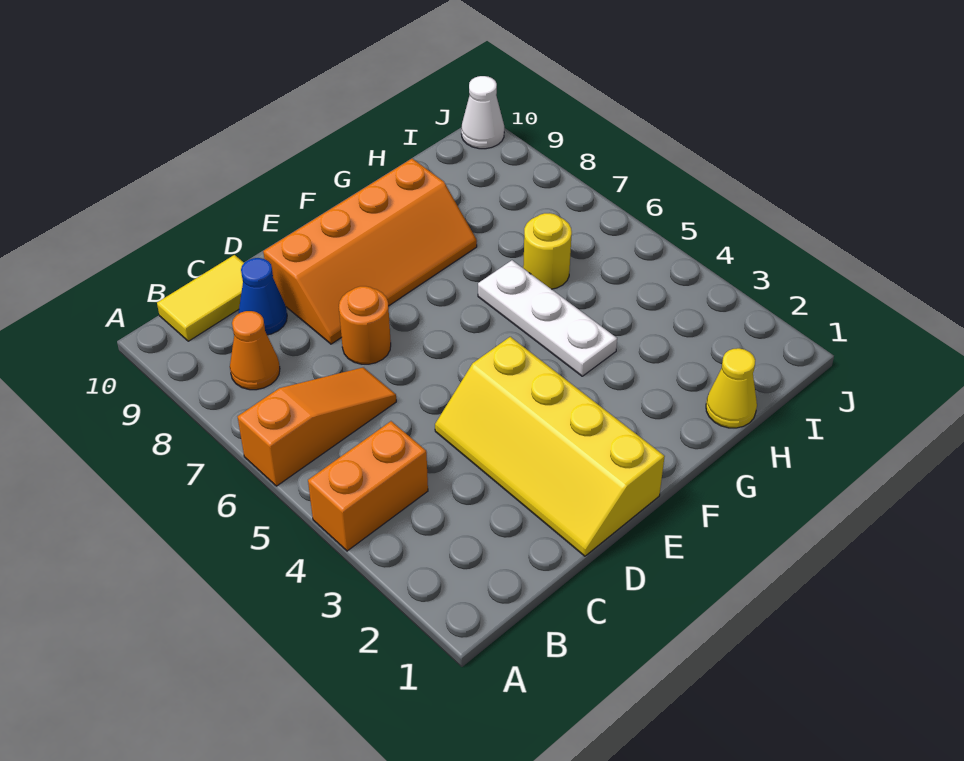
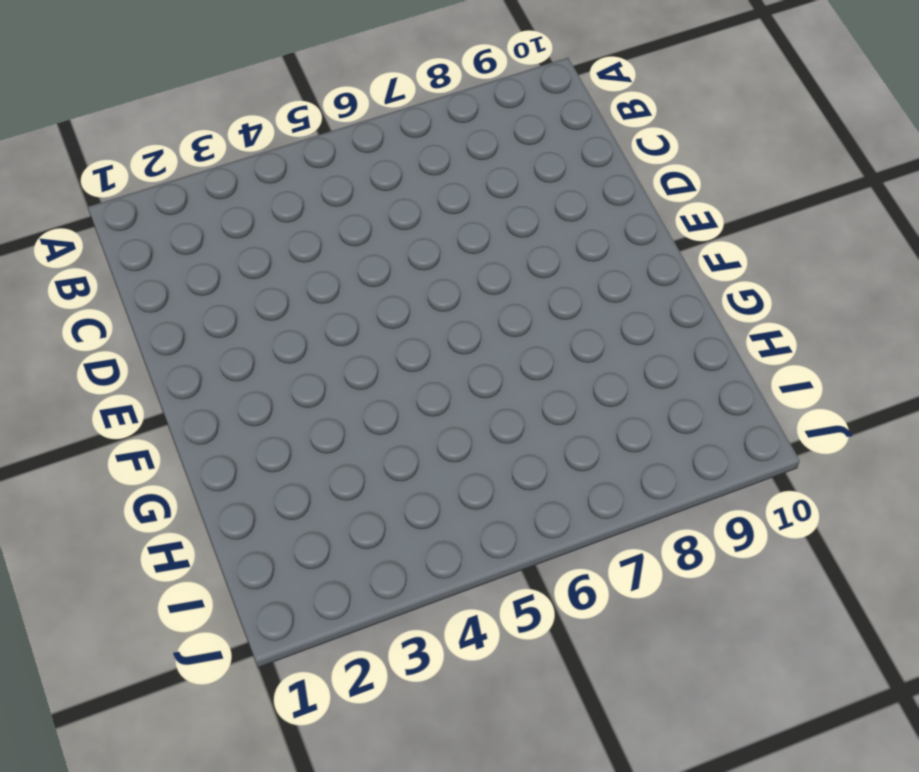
none -> orange 1x2 brick [308,421,428,551]
none -> orange 1x3 slope [238,367,396,486]
none -> orange 1x1 cone [230,311,280,390]

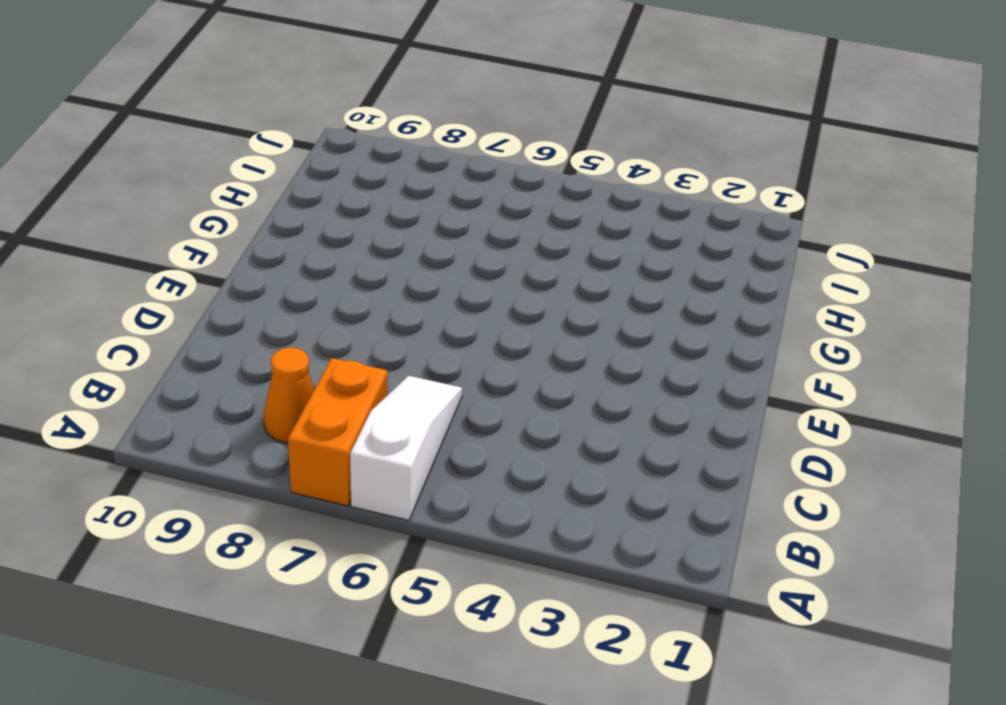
white 1x3 slope [350,376,462,520] -> orange 1x3 slope [238,367,396,486]
orange 1x2 brick [288,358,387,506] -> orange 1x2 brick moved to [308,421,428,551]
none -> yellow 1x2 tile [157,255,244,341]
none -> blue 1x1 cone [239,258,287,335]
none -> yellow 2x4 slope [435,337,665,556]

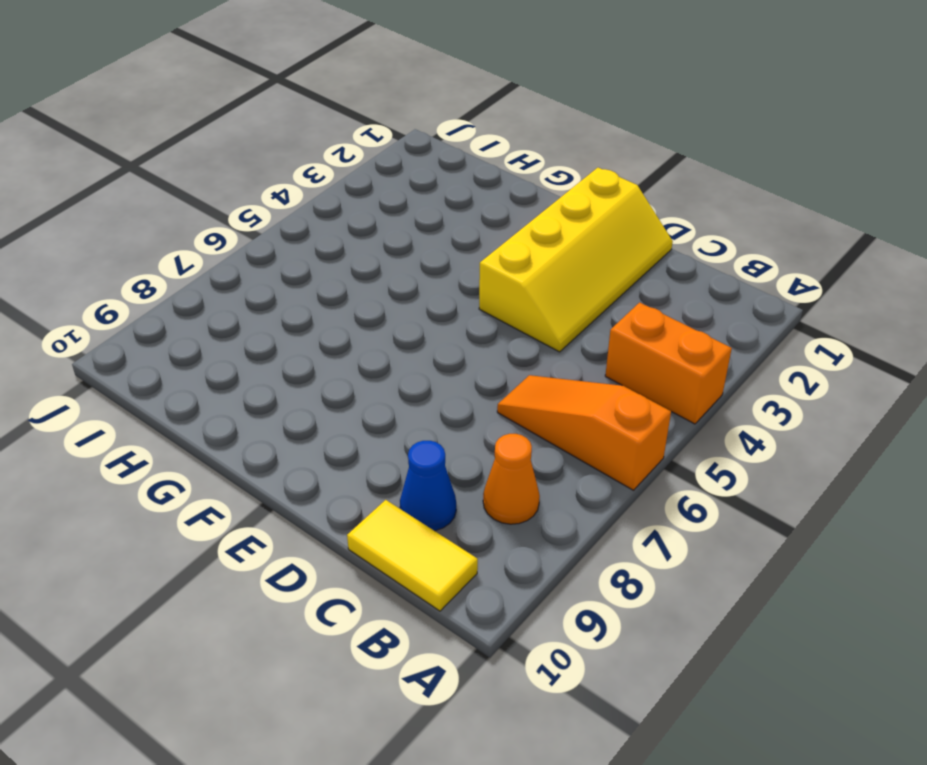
none -> orange 1x1 round brick [339,286,391,364]
none -> orange 2x4 slope [263,159,477,344]
none -> white 1x3 plate [478,260,617,376]

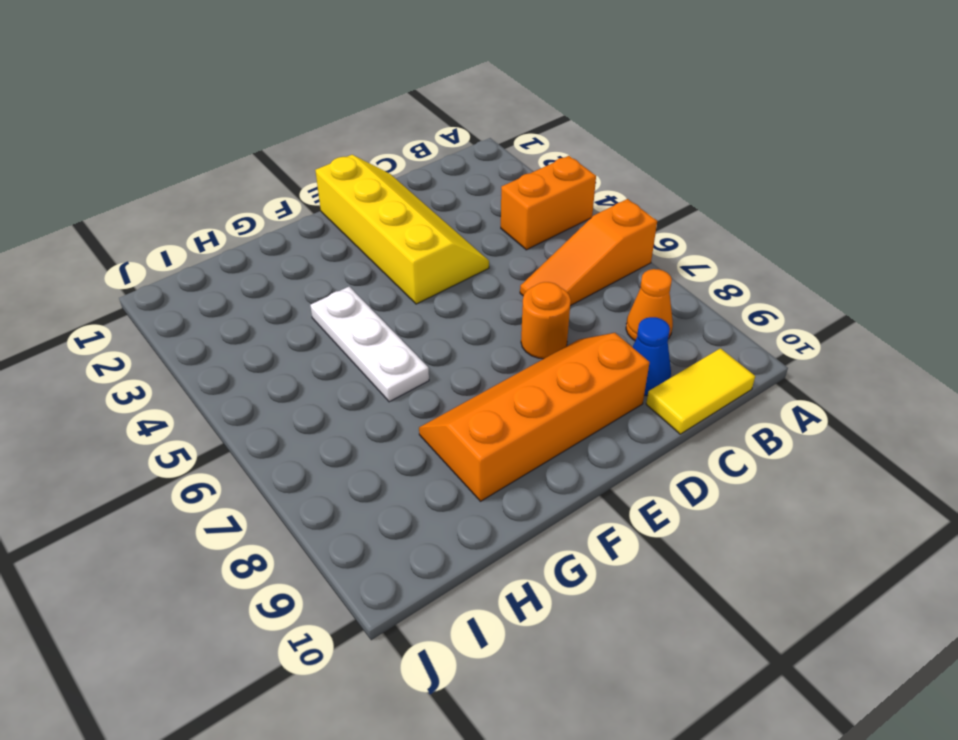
none -> yellow 1x1 cone [706,348,757,428]
none -> yellow 1x1 round brick [523,213,572,289]
none -> white 1x1 cone [461,76,504,149]

